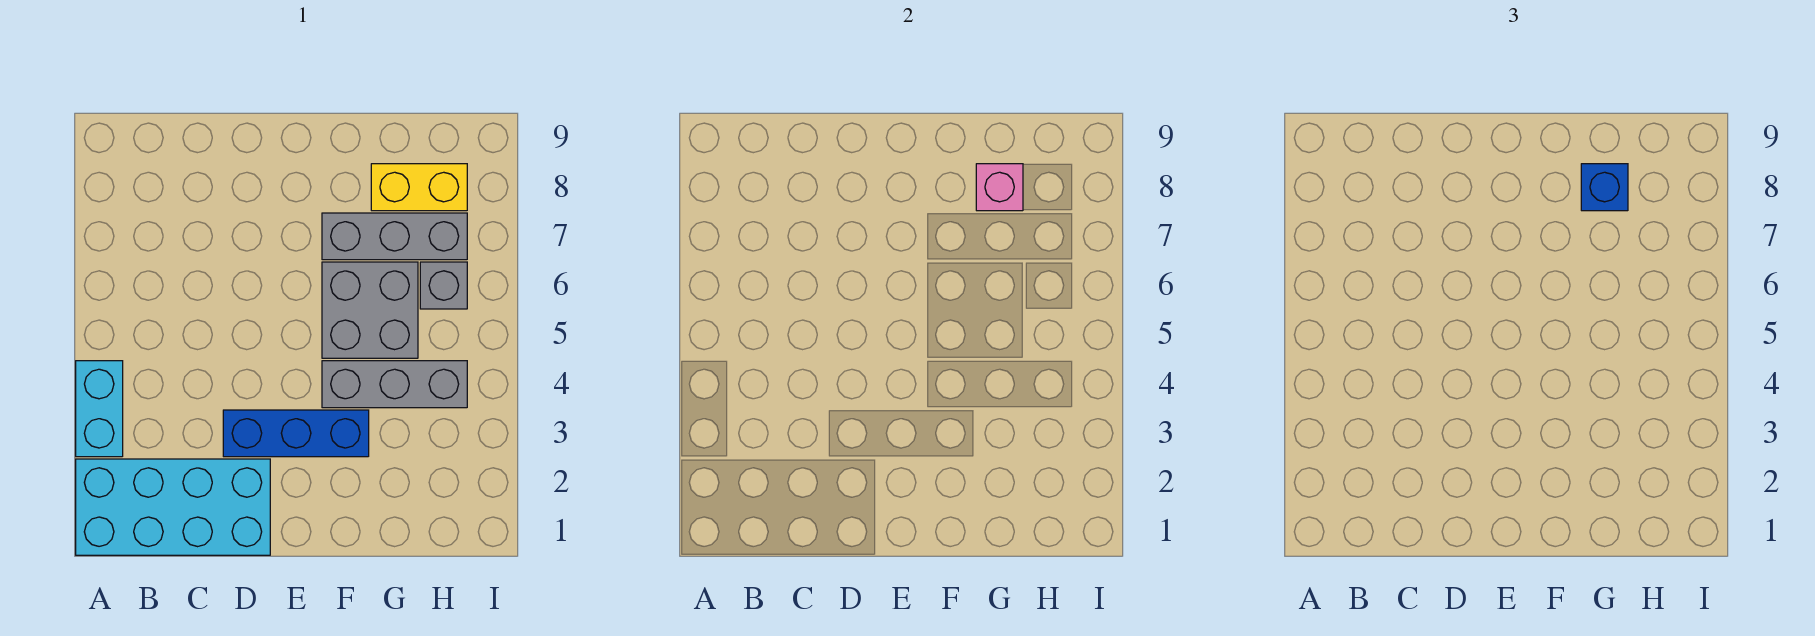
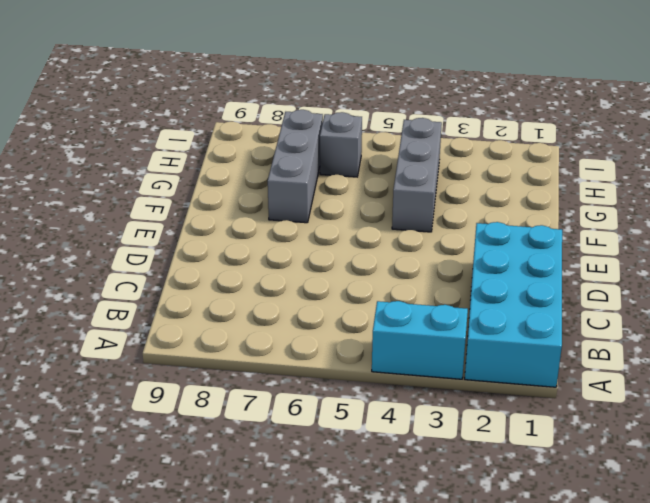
none -> blue 1x3 brick [223,410,369,457]
none -> grey 2x2 brick [322,262,418,358]

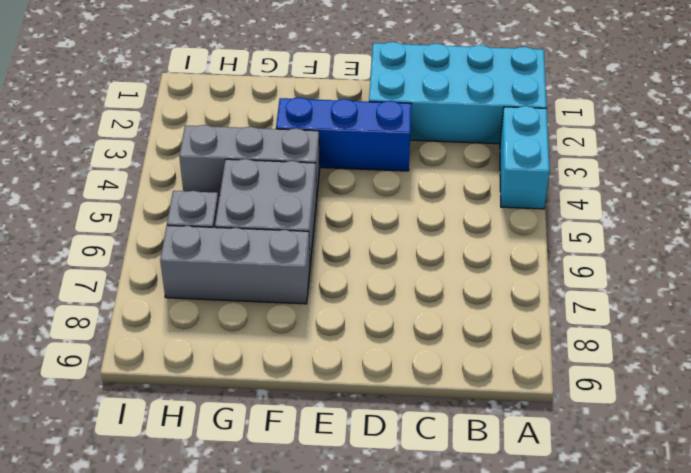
none -> yellow 1x2 brick [371,164,467,211]
none -> pink 1x1 brick [976,164,1023,211]

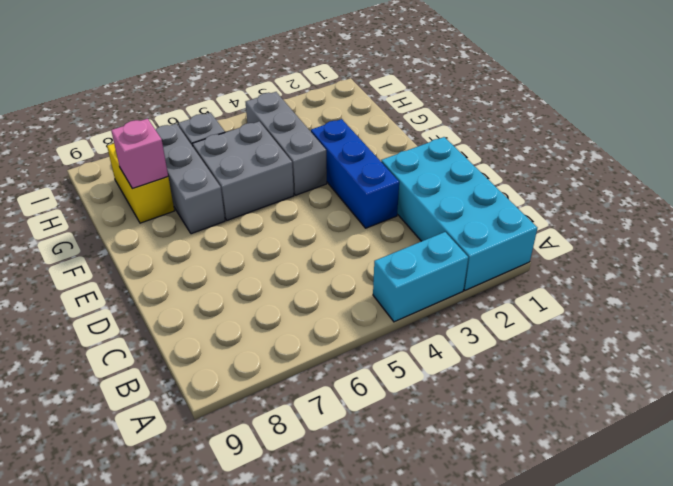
none -> blue 1x1 brick [1581,164,1628,211]

